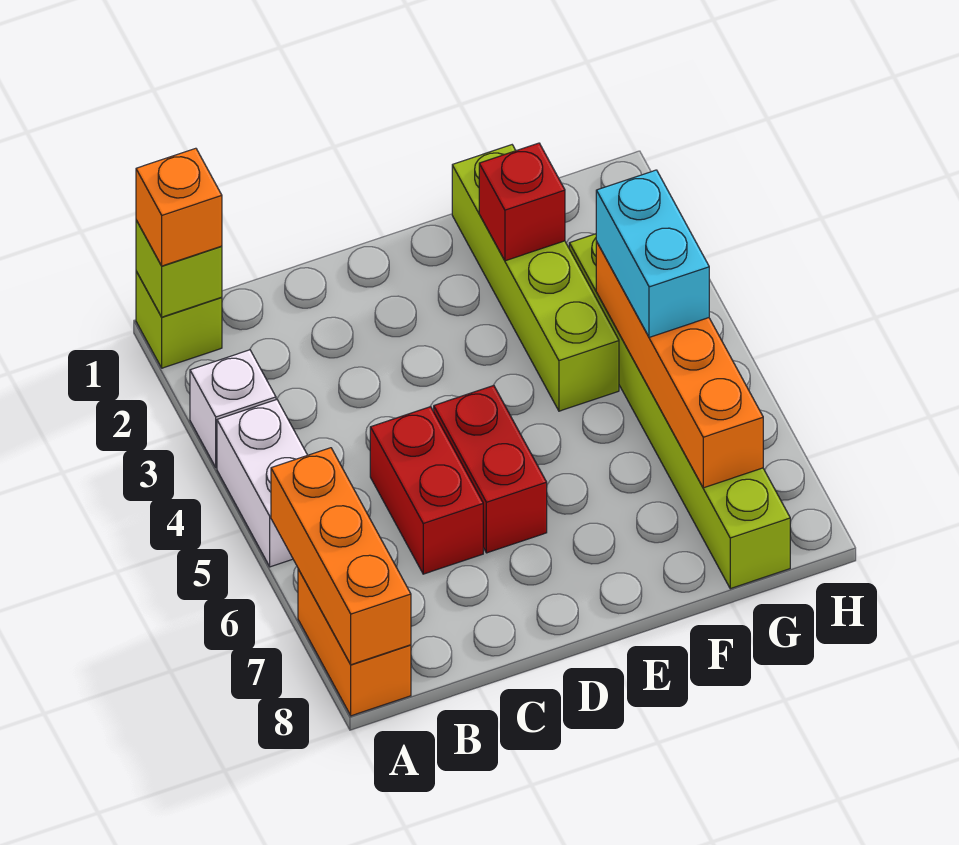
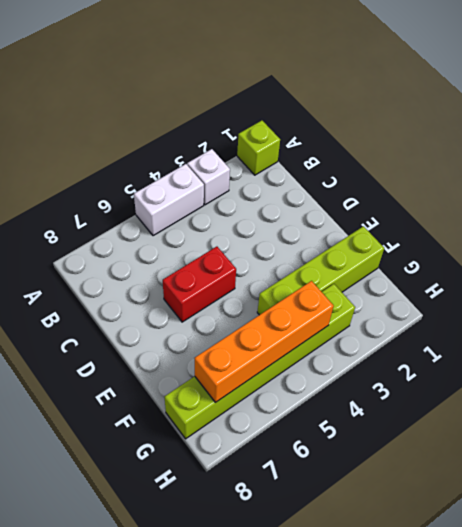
none -> orange 1x2 brick [298,569,411,716]
none -> red 1x2 brick [370,407,483,574]
none -> lime 1x1 brick [136,220,222,317]

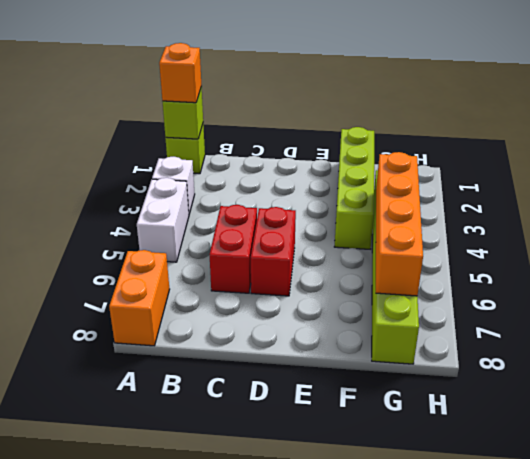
none -> orange 1x3 brick [271,448,411,665]
none -> red 1x1 brick [479,143,565,261]
none -> cyan 1x2 brick [596,170,709,337]

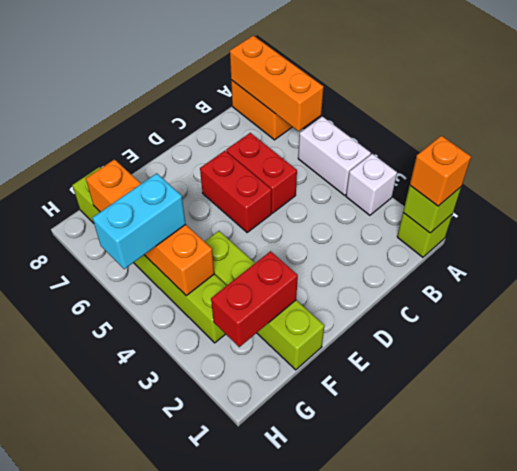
red 1x2 brick [211,251,298,347] -> red 1x1 brick [479,143,565,261]
cyan 1x2 brick [92,173,186,269] -> cyan 1x2 brick turned to [596,170,709,337]

